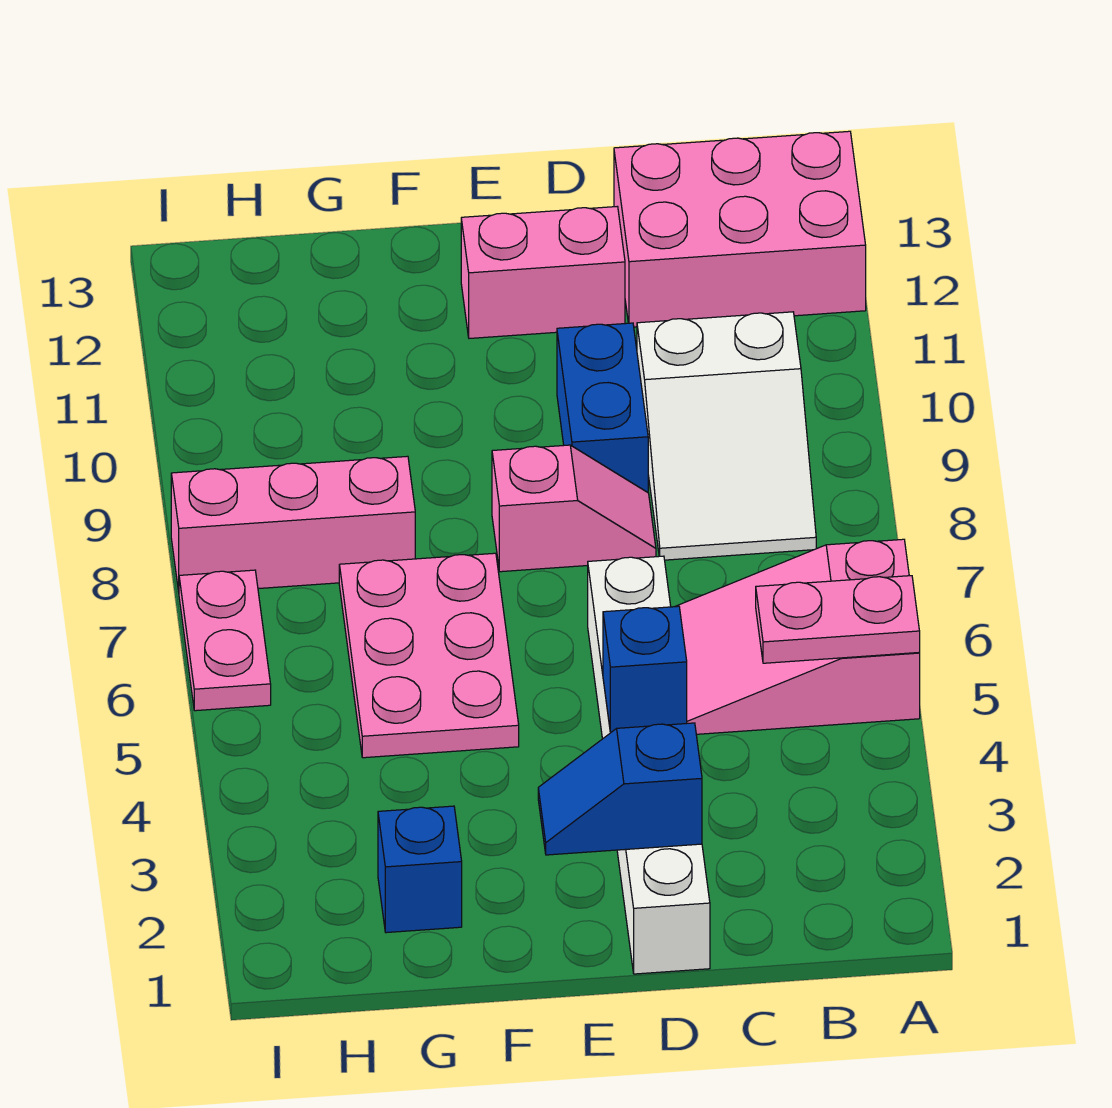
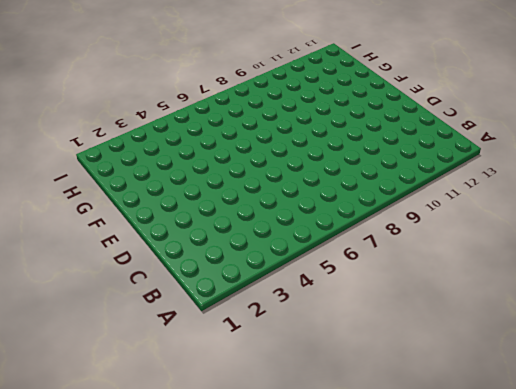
none -> pink 2x3 slope [675,539,920,734]
none -> pink 2x3 brick [614,131,866,327]
none -> white 2x3 slope [637,312,816,560]

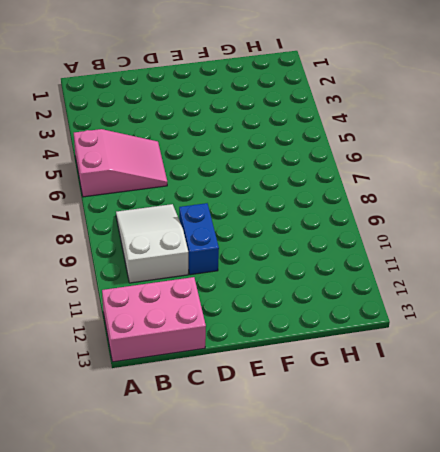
none -> white 1x6 brick [588,556,710,974]
none -> pink 1x2 slope [492,445,656,572]
none -> pink 1x2 brick [461,207,625,338]

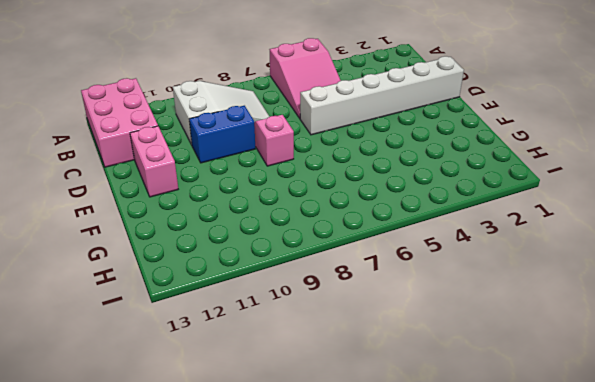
none -> pink 2x3 plate [339,553,519,758]
none -> blue 1x1 brick [378,806,462,933]
none -> pink 1x3 brick [171,456,415,592]

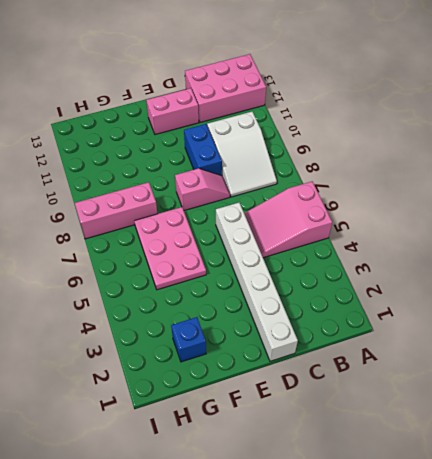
none -> pink 1x2 plate [179,570,271,711]
none -> pink 1x2 plate [756,576,920,663]
none -> blue 1x2 slope [538,723,702,855]

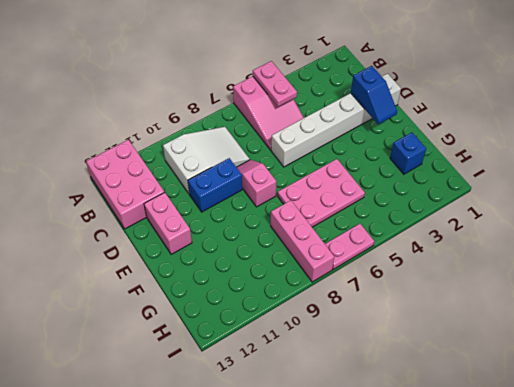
none -> blue 1x1 brick [603,606,687,733]

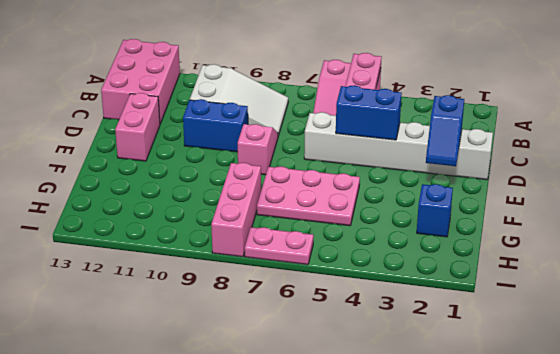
blue 1x2 brick [336,85,402,140] -> blue 1x1 brick [603,606,687,733]

